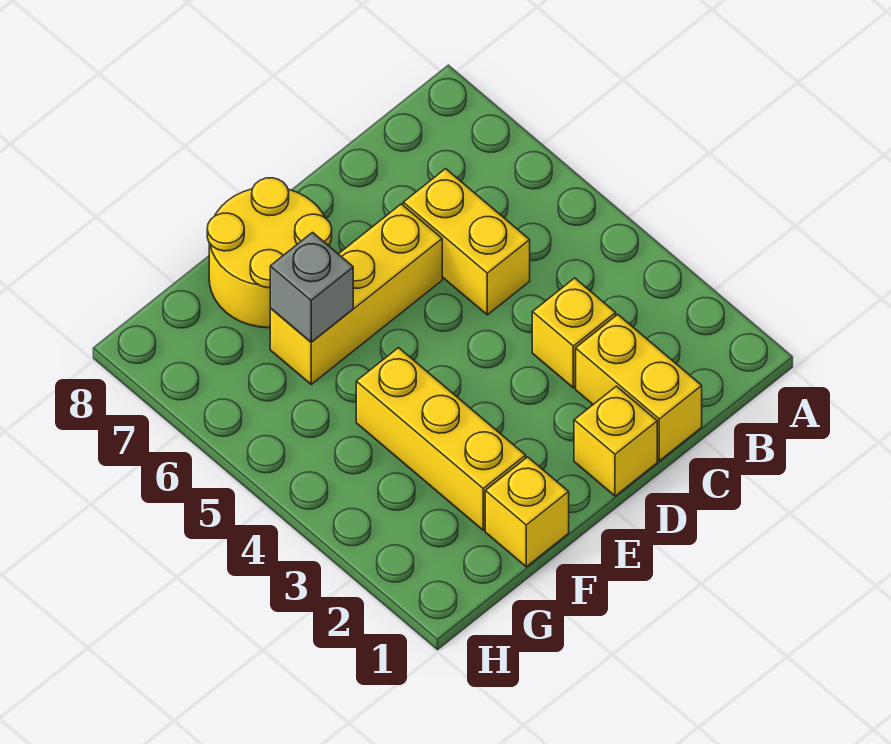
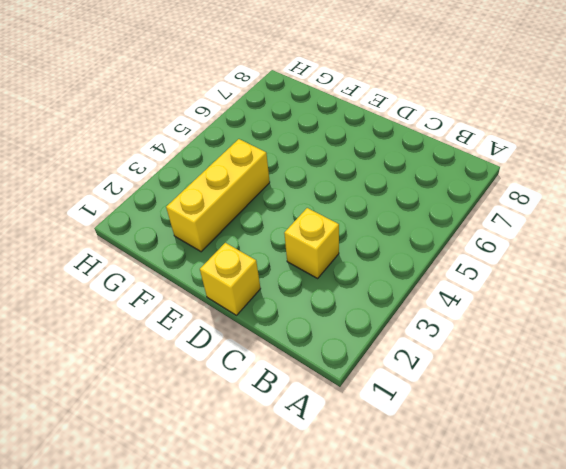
none -> yellow 1x2 brick [576,315,702,461]
none -> yellow 1x2 brick [403,169,530,315]

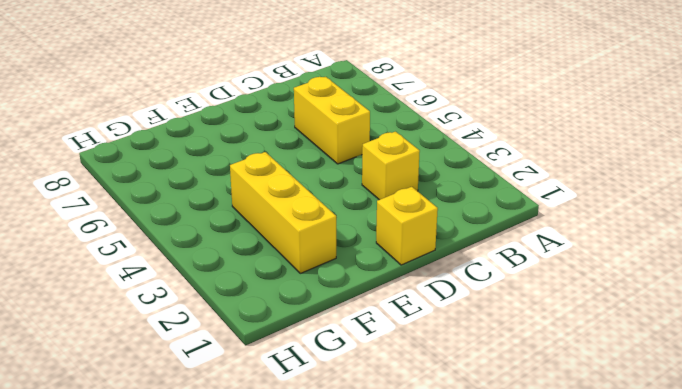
none -> yellow 1x2 brick [576,315,702,461]
none -> yellow 1x3 brick [270,204,442,384]

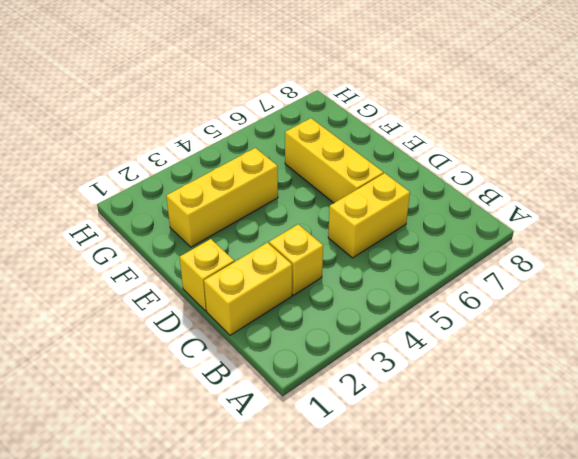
none -> yellow 2x2 round brick [207,178,332,328]
none -> yellow 1x1 brick [485,457,569,567]

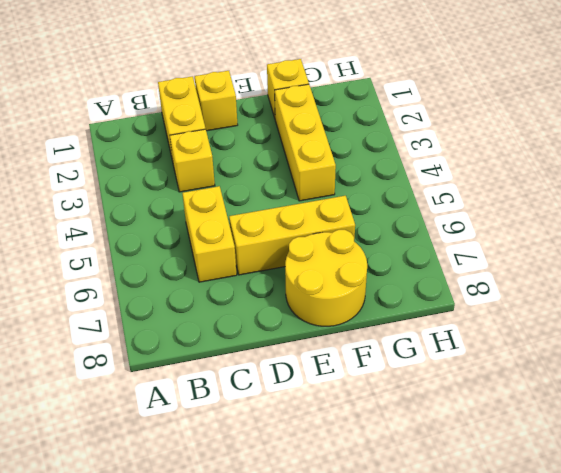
none -> grey 1x1 brick [270,233,353,342]

